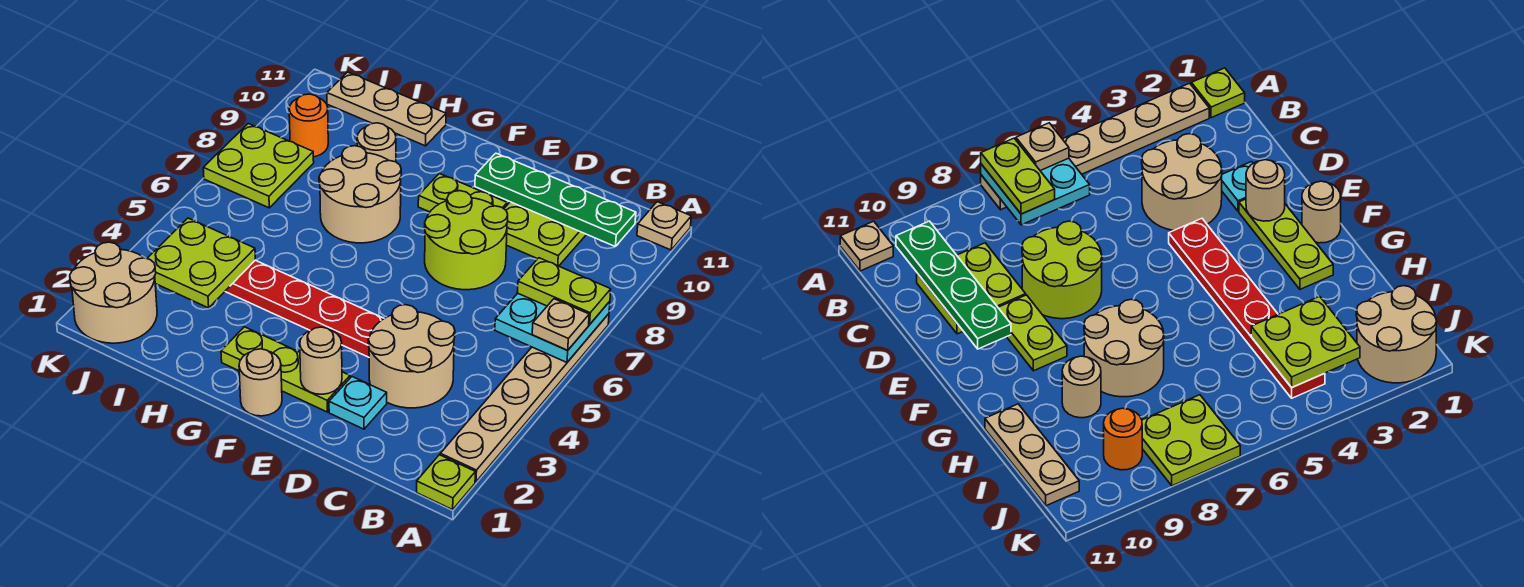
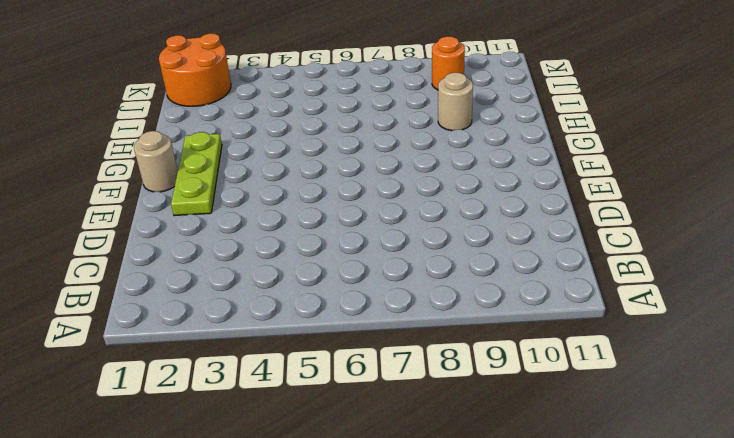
orange 2x2 round brick [159,33,231,106] -> tan 2x2 round brick [70,242,157,343]
none -> lime 1x1 plate [417,455,475,510]
none -> tan 1x6 plate [440,314,609,482]
none -> tan 1x1 plate [637,202,691,250]

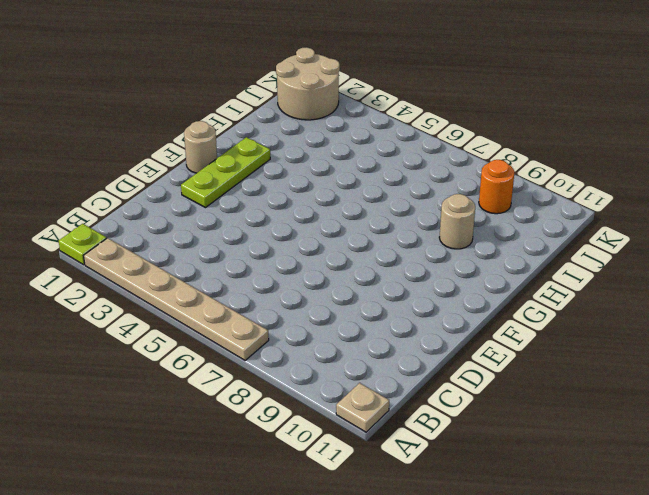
none -> tan 2x2 round brick [368,305,455,408]
none -> lime 2x2 plate [504,202,587,266]
none -> cyan 1x1 plate [329,377,387,429]

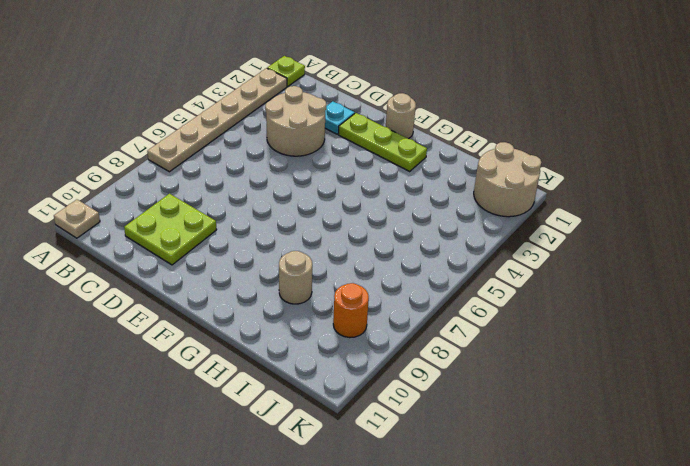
none -> lime 2x2 round brick [425,191,508,290]
none -> red 1x6 plate [225,260,384,357]
none -> lime 1x2 plate [418,174,507,212]

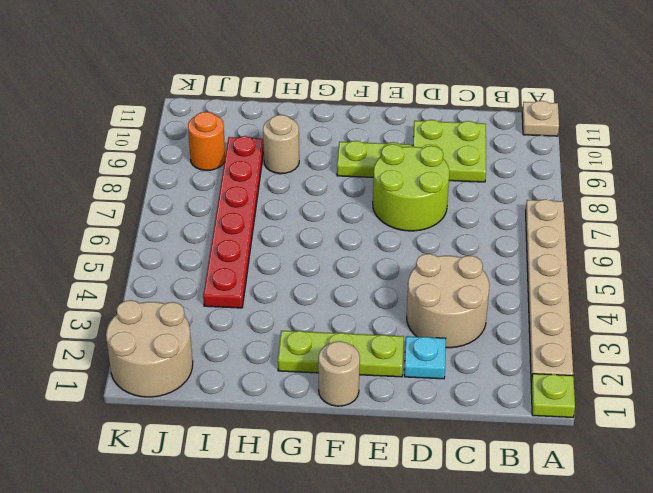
red 1x6 plate [203,136,264,308] -> red 1x6 plate turned to [225,260,384,357]
none -> tan 2x2 round brick [319,146,401,243]
none -> tan 1x3 plate [327,72,446,146]
none -> lime 2x2 plate [203,124,314,208]

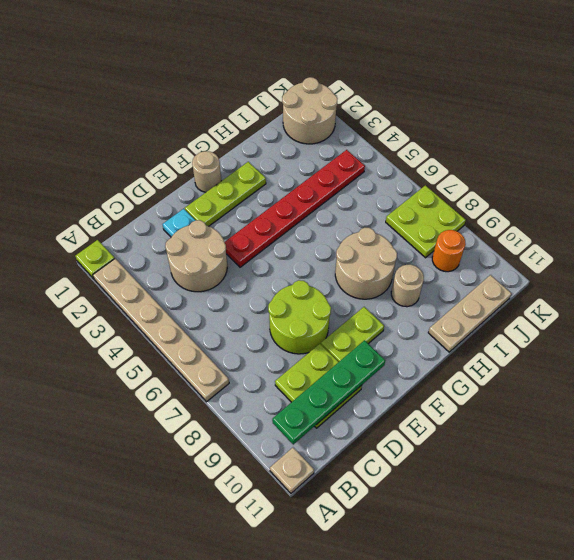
none -> cyan 2x2 plate [495,293,610,362]
none -> tan 1x1 round brick [300,327,342,394]
none -> lime 2x2 plate [147,218,255,308]

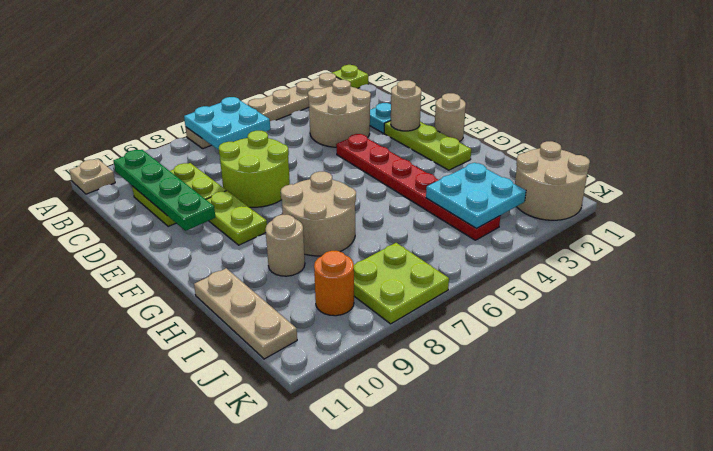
cyan 2x2 plate [426,163,526,229] -> lime 2x2 plate [147,218,255,308]
none -> tan 1x1 plate [532,299,589,350]
none -> lime 1x2 plate [517,258,611,325]

